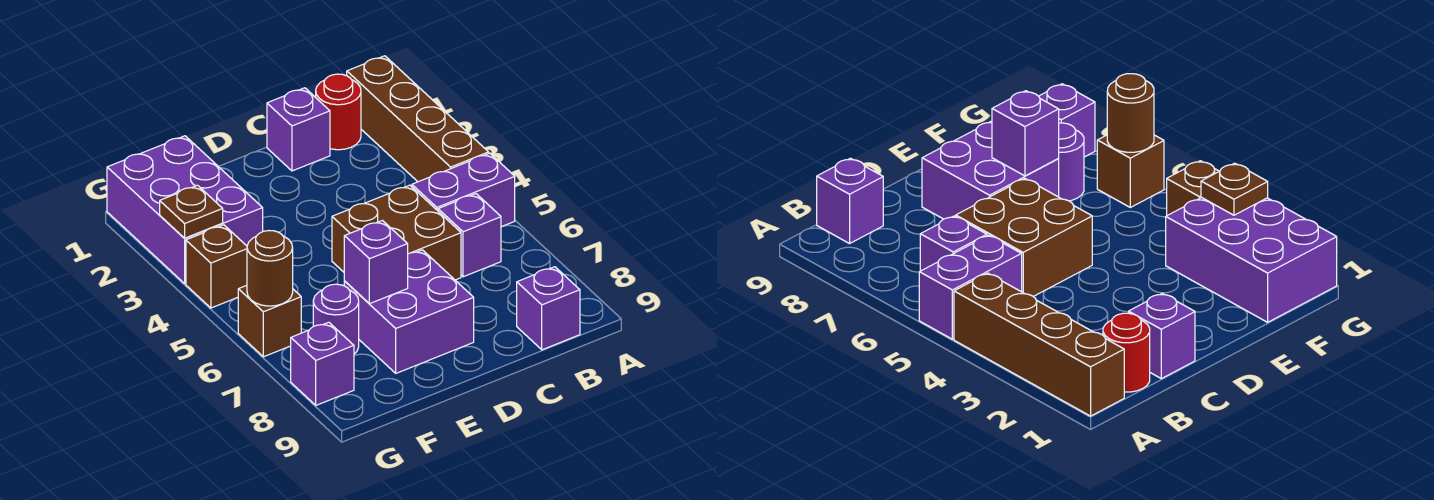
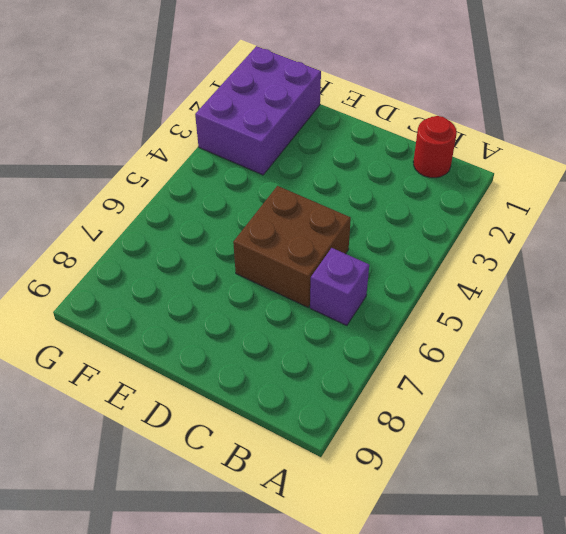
none -> brown 1x4 brick [347,56,489,182]
none -> purple 1x2 brick [412,153,515,227]
none -> purple 1x1 brick [517,267,580,350]

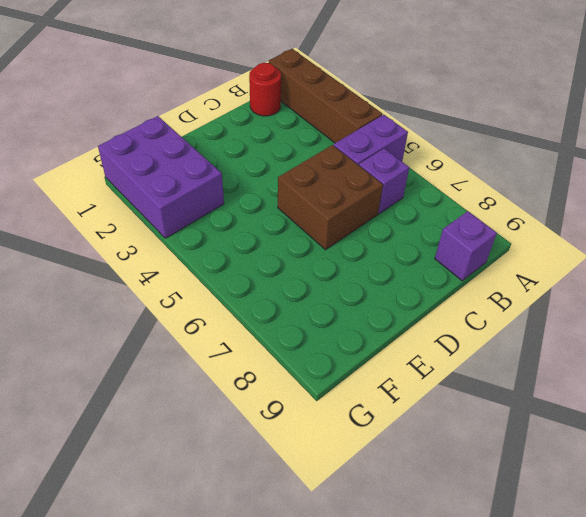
none -> purple 1x1 brick [267,88,330,171]
none -> purple 2x2 brick [344,250,474,373]
none -> purple 1x1 round brick [313,284,359,354]

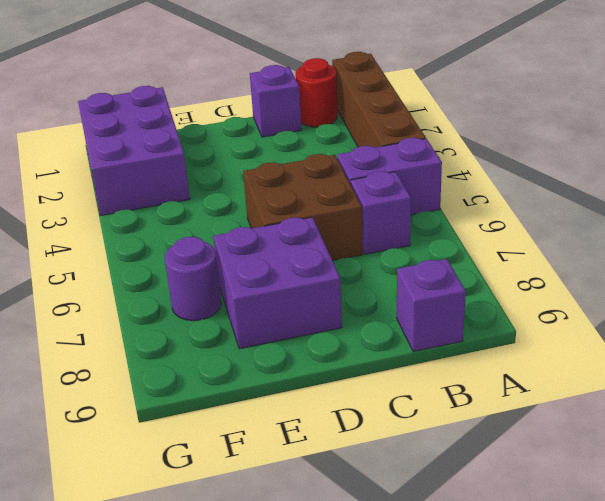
none -> brown 1x1 brick [186,225,247,308]
none -> brown 1x1 brick [238,285,301,357]
none -> purple 1x1 brick [291,322,354,405]

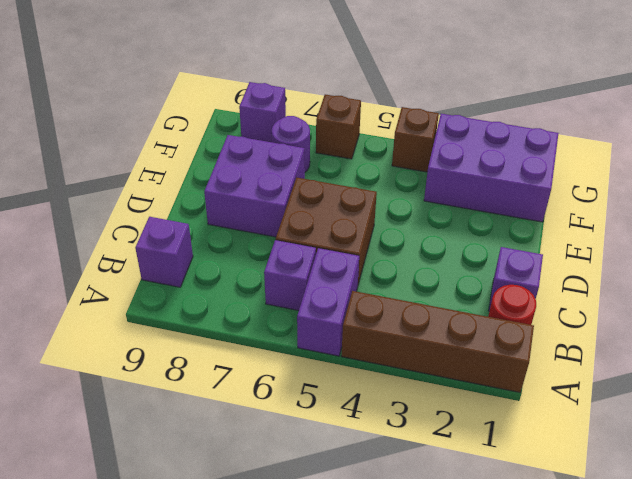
none -> purple 1x1 brick [344,221,408,304]
none -> brown 1x1 plate [160,185,223,238]
none -> brown 1x1 round brick [247,231,293,306]

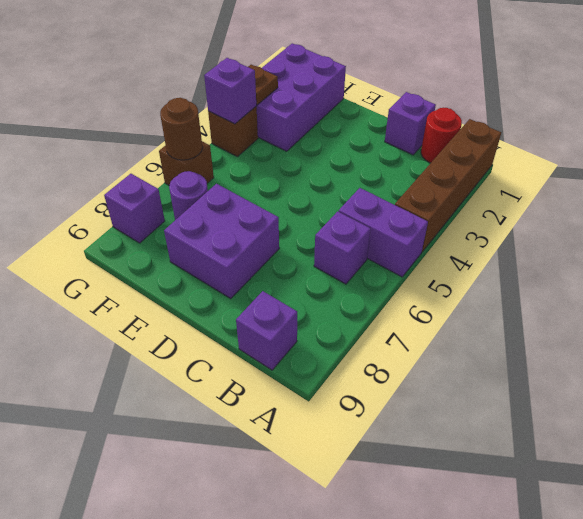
purple 1x1 brick [204,58,256,124] -> purple 1x1 brick moved to [344,221,408,304]
none -> brown 2x2 brick [332,185,461,280]

